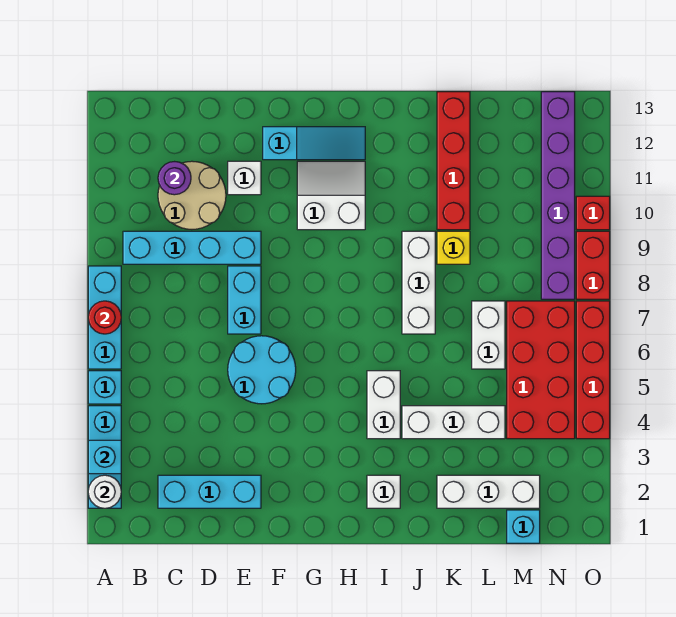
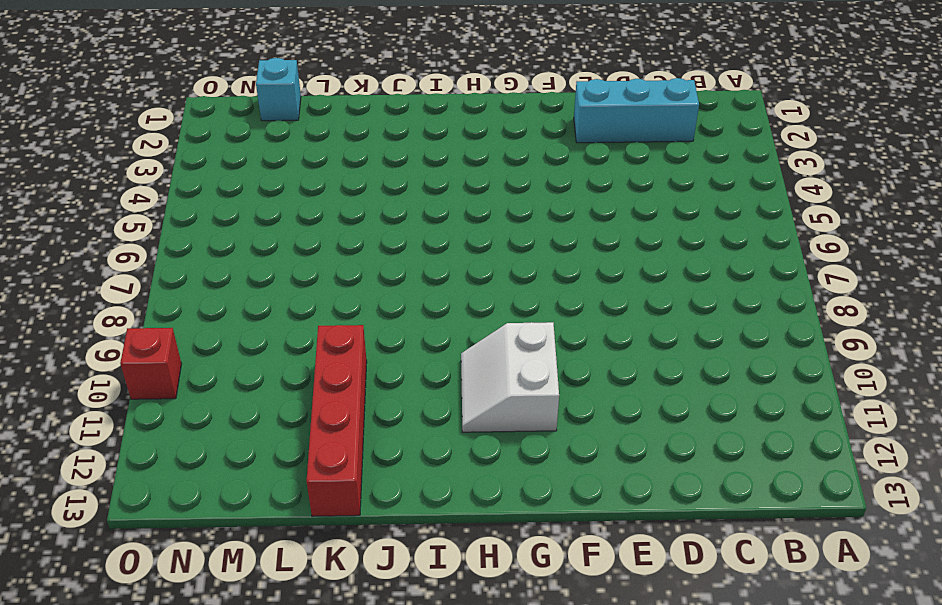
white 2x2 slope [461,322,559,432] -> white 2x2 slope turned to [297,161,365,230]
none -> cyan 1x3 brick [88,406,121,508]
none -> cyan 1x1 brick [88,371,121,404]
none -> cyan 1x3 brick [88,266,121,369]

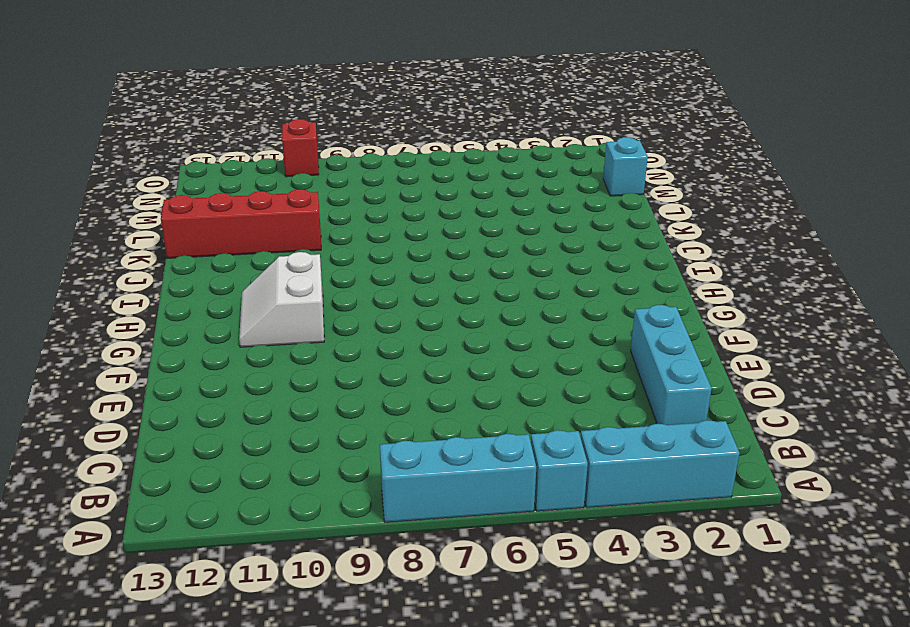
none -> cyan 1x4 brick [123,231,261,264]
none -> tan 2x2 round brick [158,161,226,229]
none -> cyan 2x2 round brick [228,336,296,404]

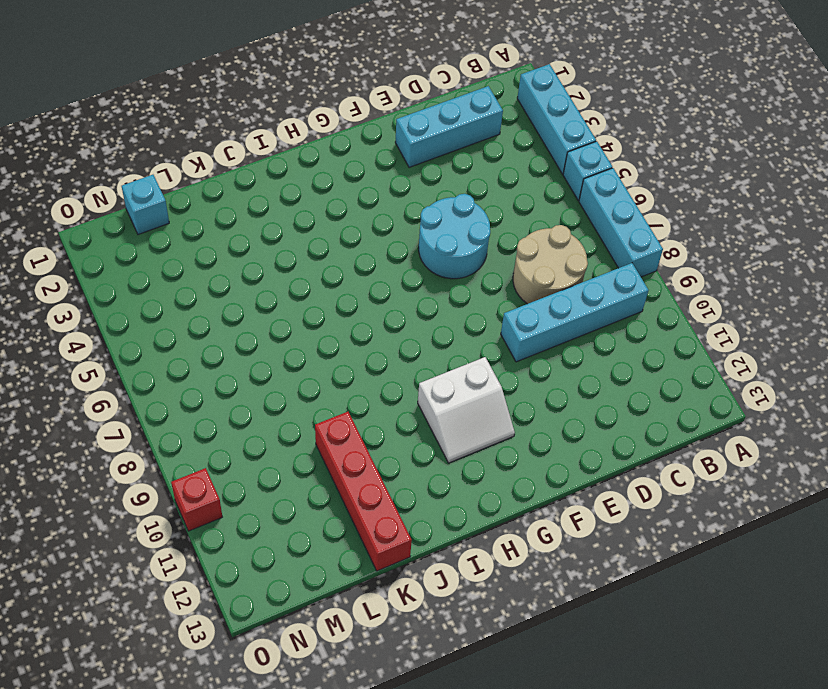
tan 2x2 round brick [513,225,588,304] -> tan 2x2 round brick moved to [158,161,226,229]
none -> cyan 1x2 brick [228,266,261,334]
none -> white 1x1 brick [228,161,261,195]
none -> cyan 1x3 slope [263,127,365,160]

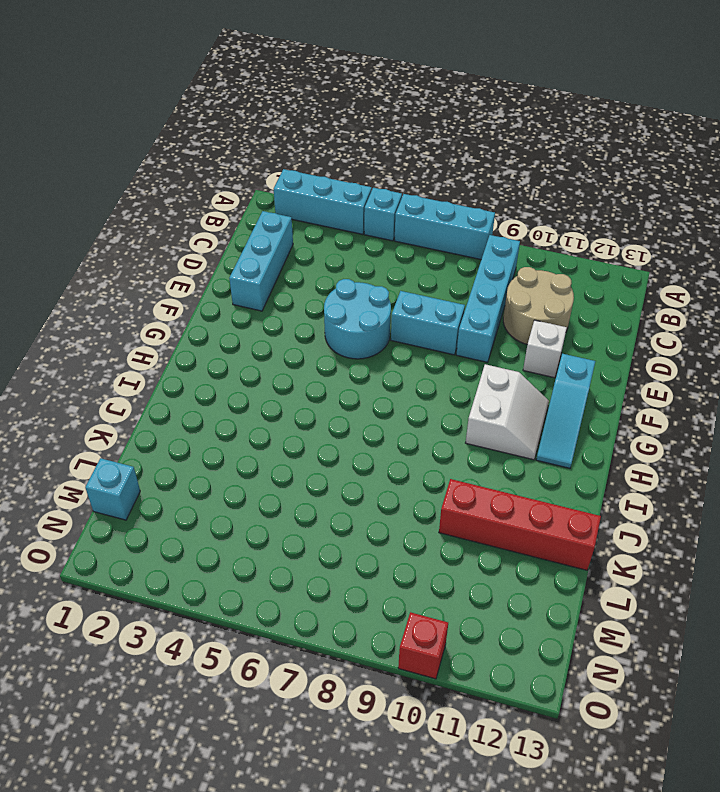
none -> white 1x1 brick [367,475,400,508]
none -> white 1x2 brick [367,371,400,439]
none -> white 1x3 brick [402,406,505,439]

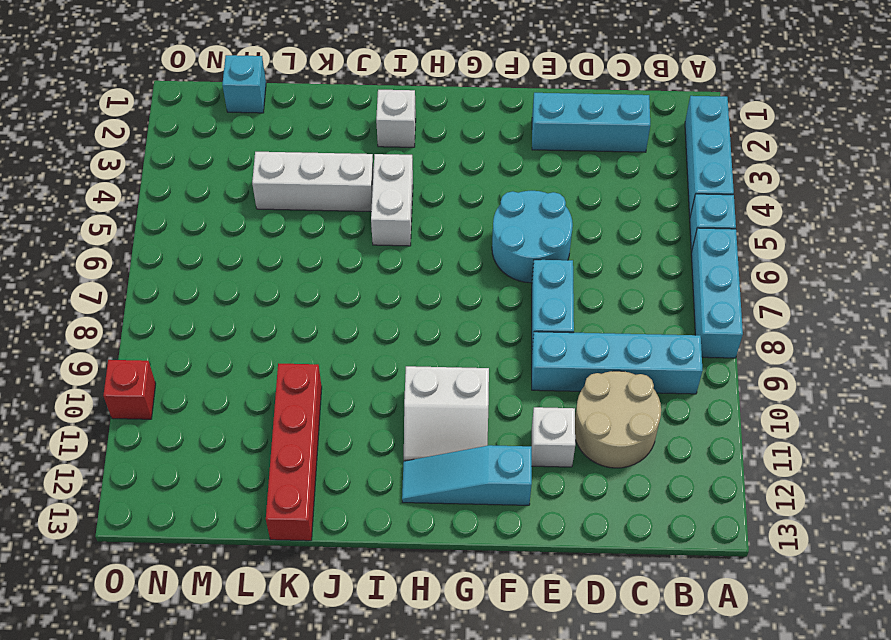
none -> white 1x3 brick [402,231,435,334]
none -> white 1x3 brick [437,475,540,508]
none -> yellow 1x1 brick [437,231,470,264]

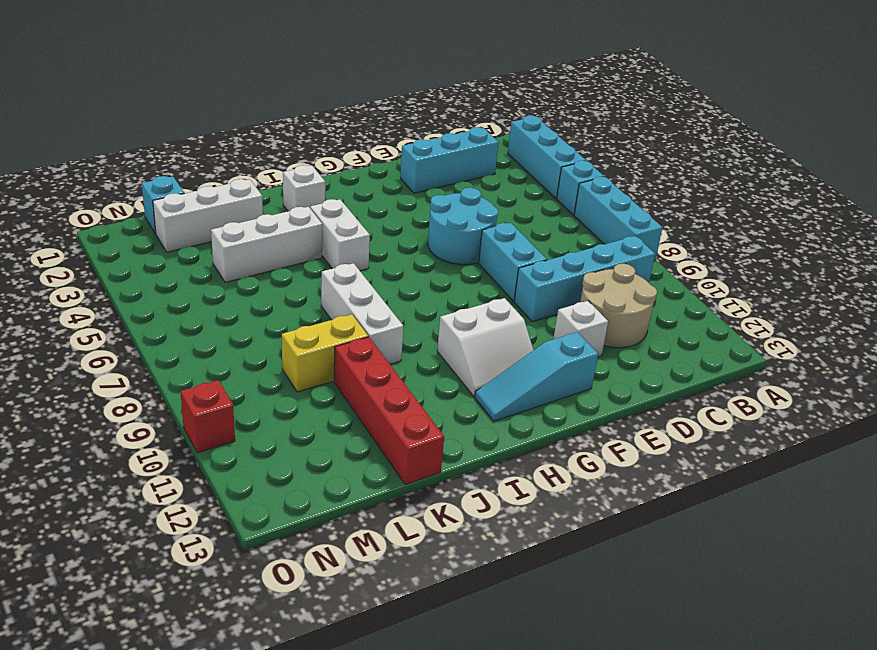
yellow 1x2 brick [282,314,368,392] -> yellow 1x1 brick [437,231,470,264]
none -> white 1x2 brick [472,301,505,369]
none -> red 2x4 brick [507,301,575,439]
none -> purple 1x6 brick [541,92,575,299]

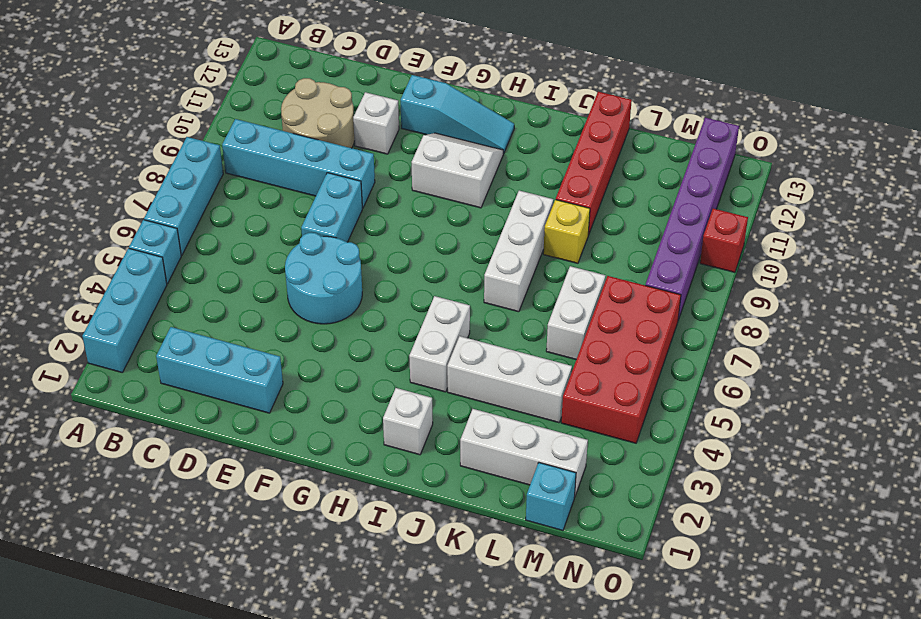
none -> red 1x4 brick [576,301,610,439]
none -> red 1x2 brick [576,231,610,299]
none -> white 1x1 round brick [88,475,121,508]

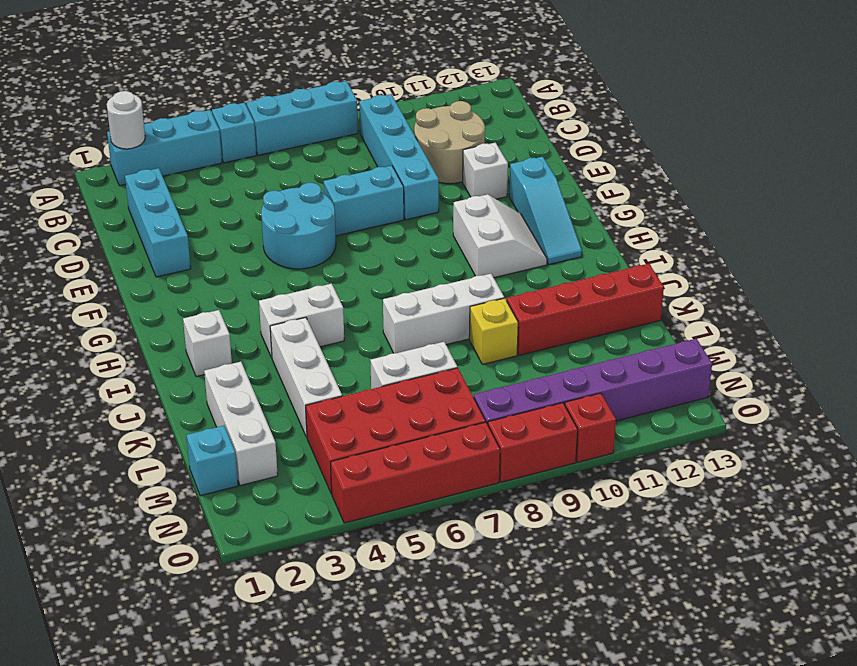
none -> cyan 1x1 brick [88,440,121,474]
none -> red 1x1 round brick [88,301,121,334]
none -> purple 1x1 round brick [158,162,191,195]

